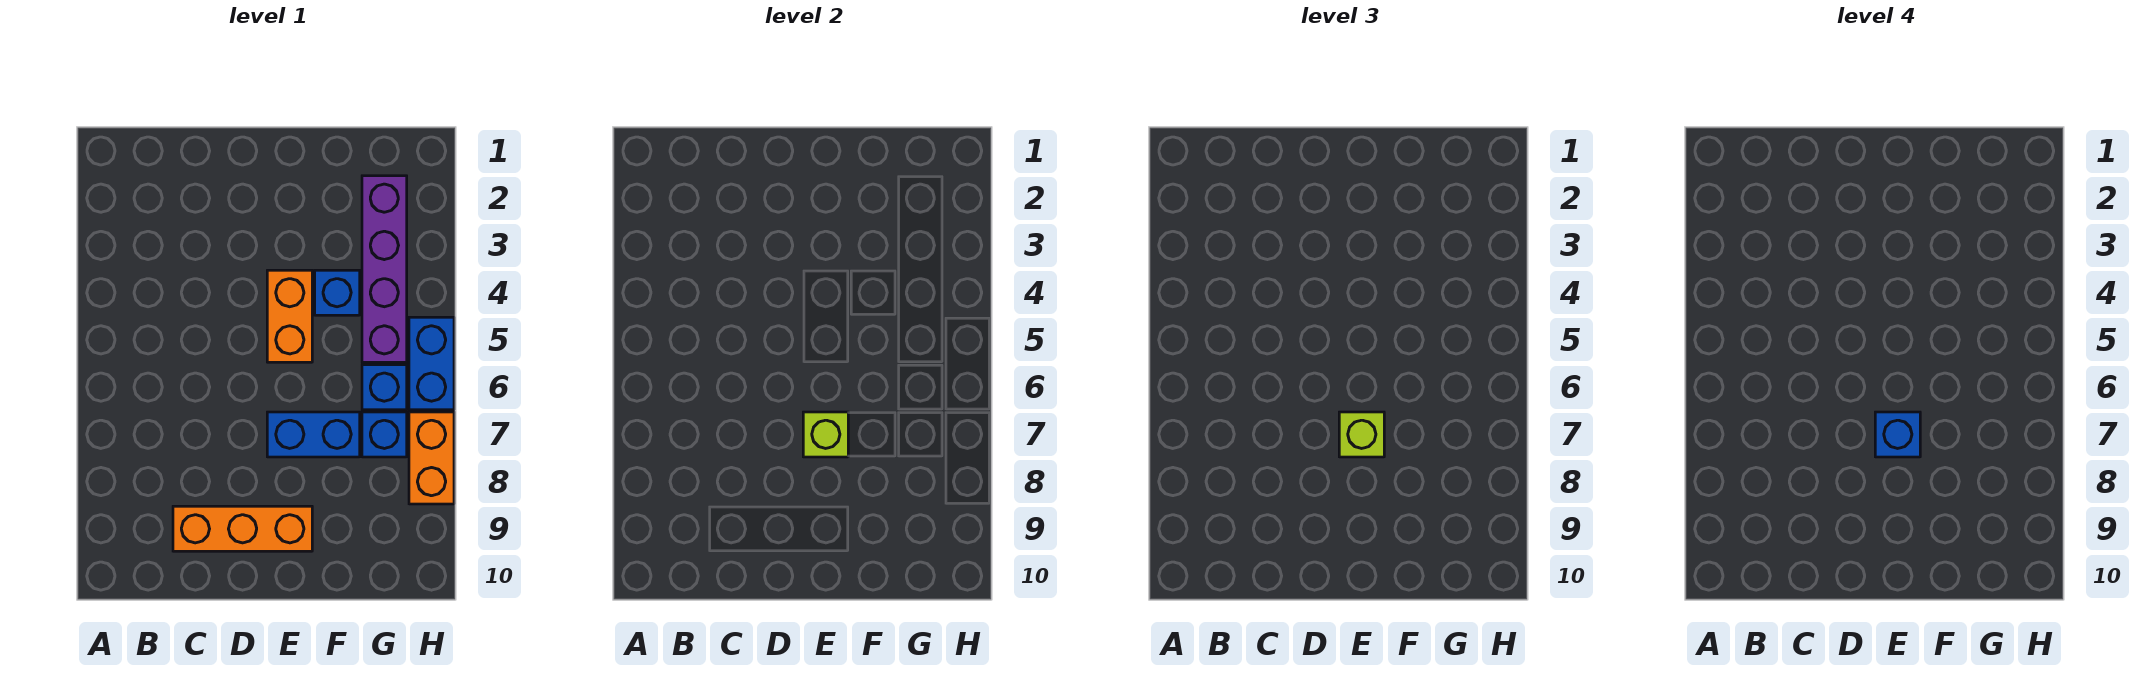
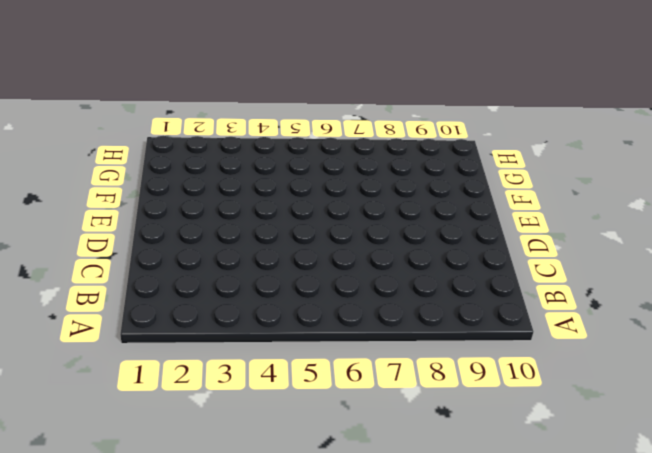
none -> orange 1x3 brick [173,506,312,551]
none -> orange 1x2 brick [267,270,312,362]
none -> blue 1x2 brick [267,412,360,457]

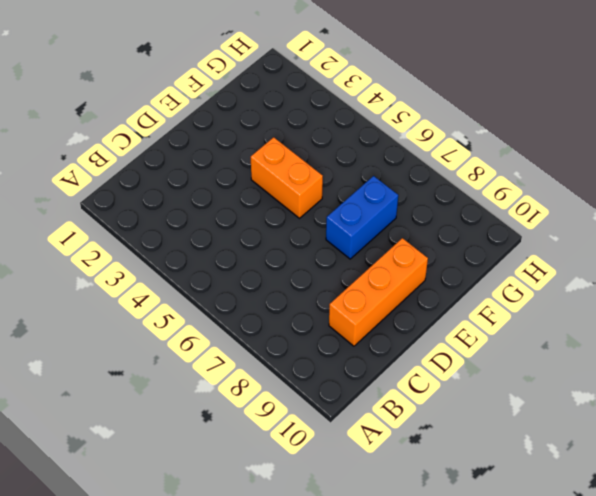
none -> blue 1x1 brick [315,270,360,315]
none -> purple 1x4 brick [362,176,407,362]
none -> blue 1x1 brick [362,365,407,410]

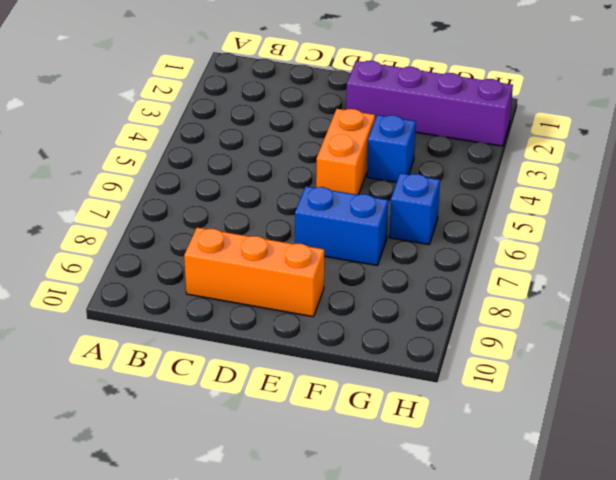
purple 1x4 brick [346,61,513,146] -> purple 1x4 brick turned to [362,176,407,362]
none -> blue 1x1 brick [362,412,407,457]
none -> blue 1x2 brick [409,317,454,410]
none -> orange 1x2 brick [409,412,454,504]

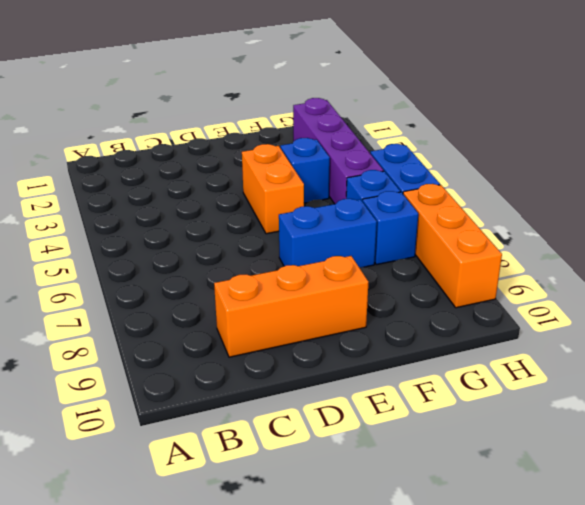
orange 1x3 brick [403,184,502,308] -> orange 1x2 brick [409,412,454,504]
none -> lime 1x1 brick [803,412,848,457]
none -> lime 1x1 brick [1339,412,1384,457]
none -> blue 1x1 brick [1875,412,1920,457]

